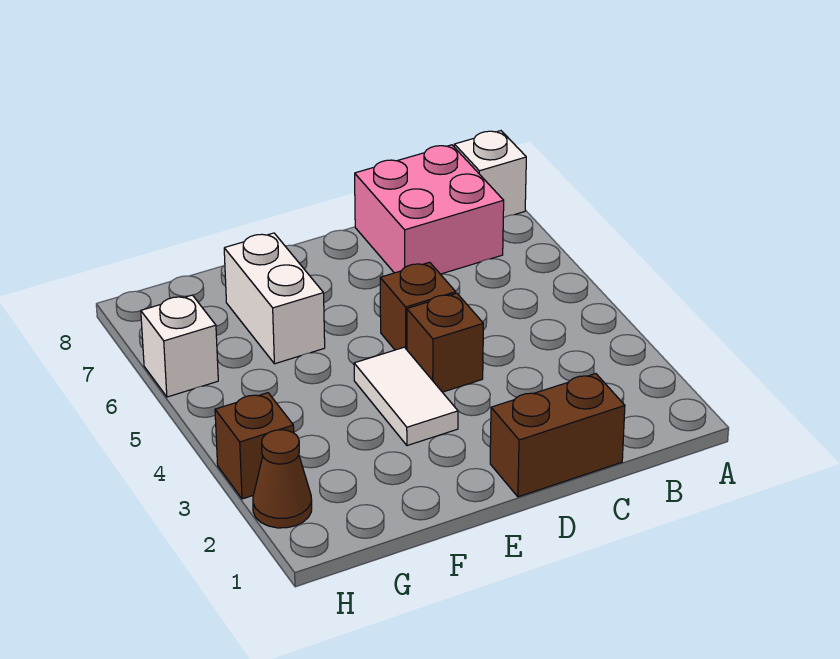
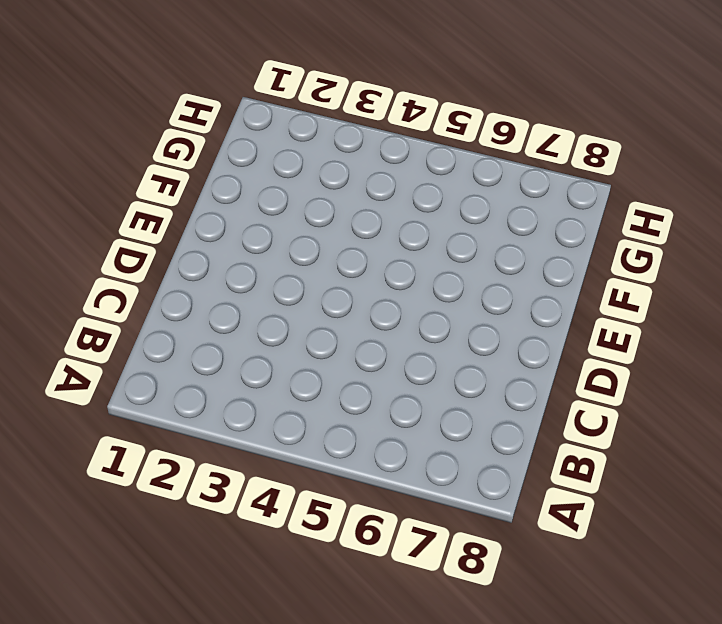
none -> white 1x1 brick [454,131,526,218]
none -> pink 2x2 brick [355,145,504,274]

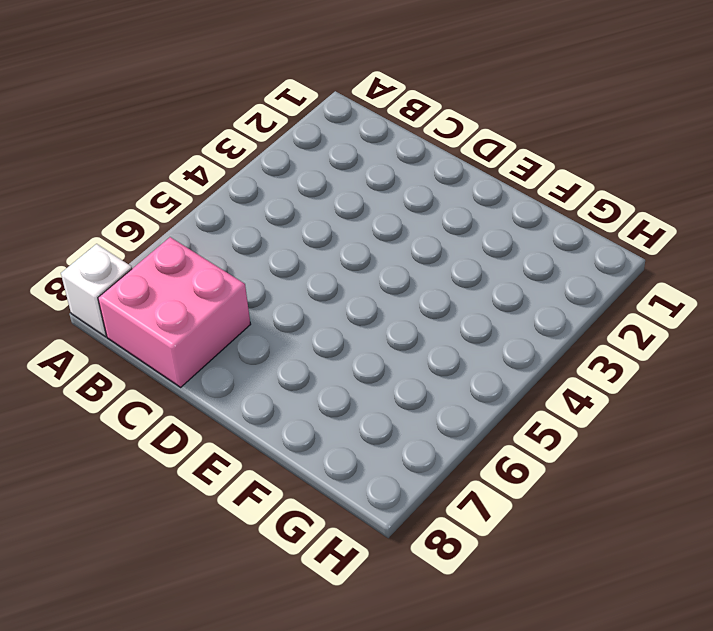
none -> brown 1x2 brick [490,374,625,497]
none -> brown 1x1 brick [407,293,483,392]

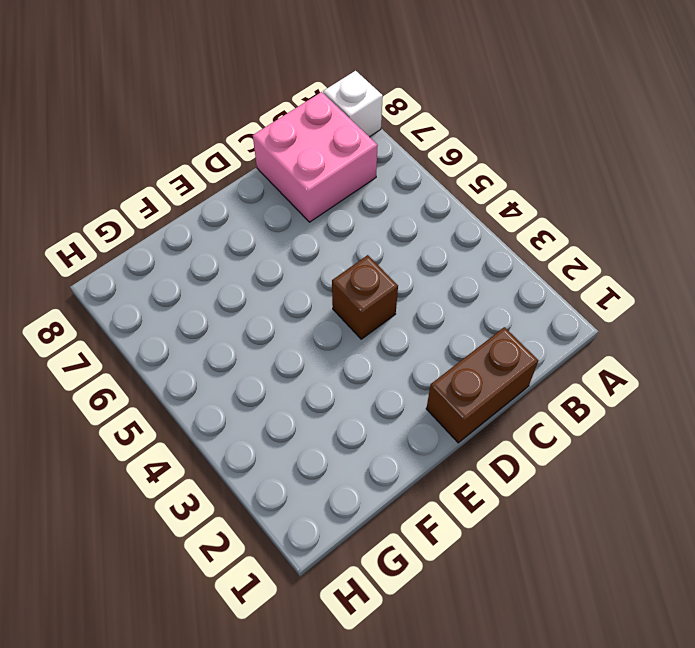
none -> brown 1x1 brick [380,262,456,350]
none -> white 1x2 tile [354,347,458,446]

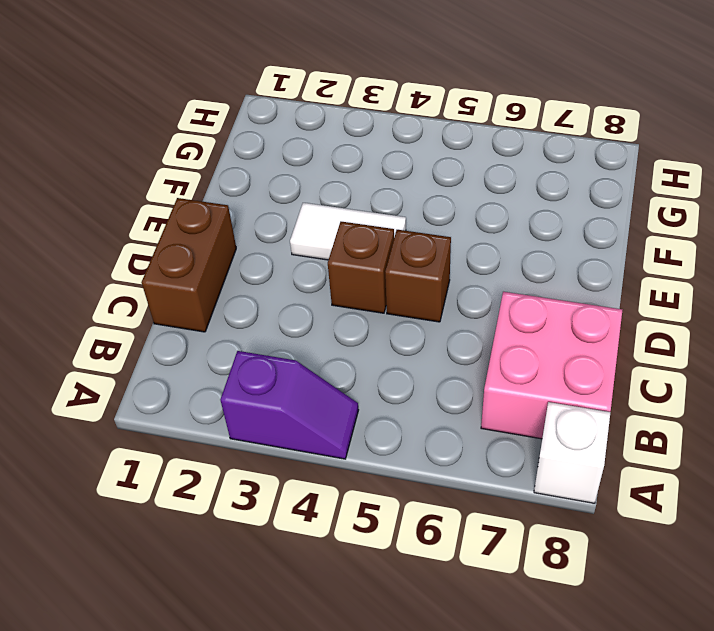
purple 1x2 slope [221,351,358,459] -> none
none -> white 1x2 brick [224,233,325,364]
none -> brown 1x1 cone [253,430,312,528]

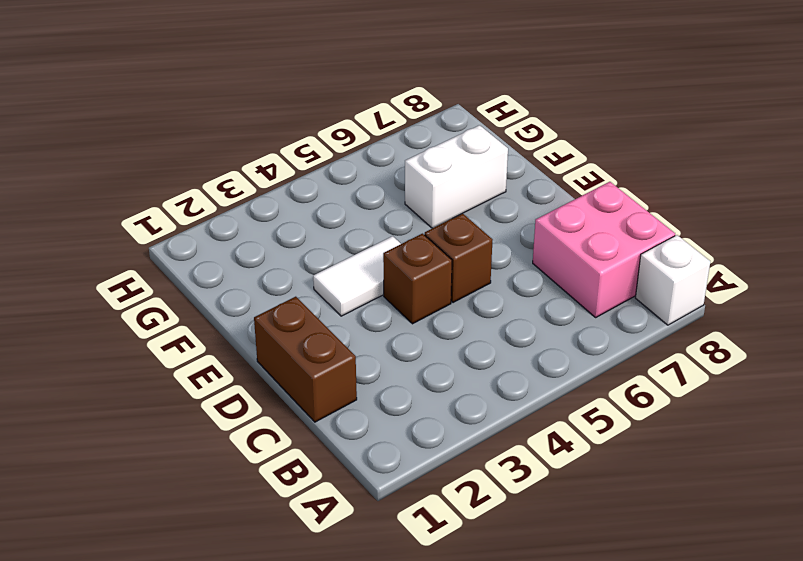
none -> brown 1x1 cone [253,430,312,528]
none -> brown 1x1 brick [215,393,294,499]

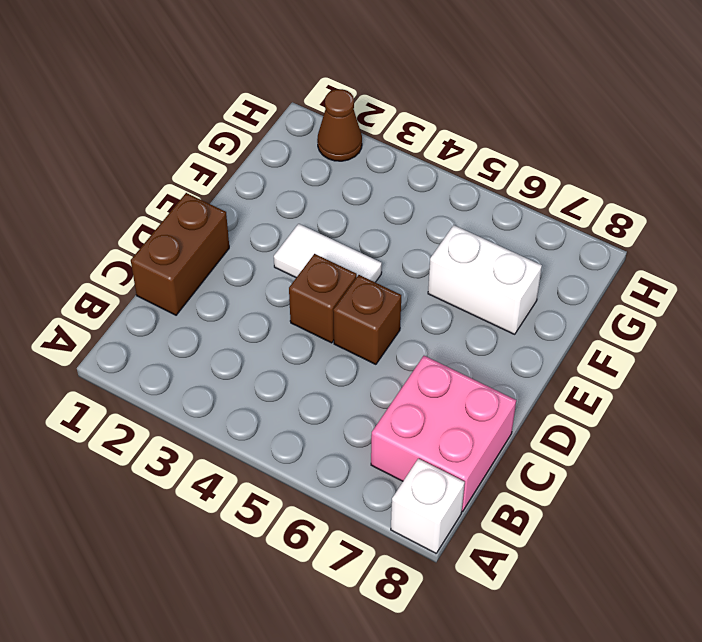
none -> brown 1x1 brick [215,393,294,499]
none -> white 1x1 brick [141,295,218,397]

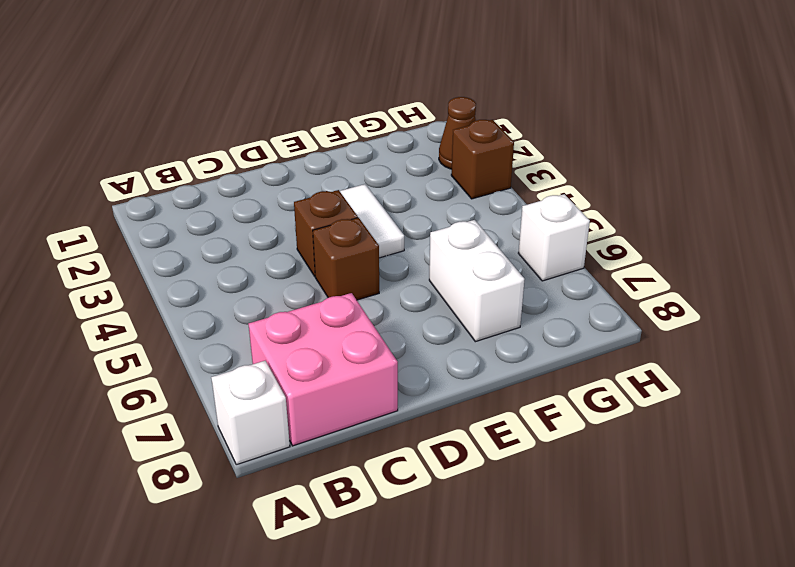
none -> brown 1x2 brick [490,374,625,497]

